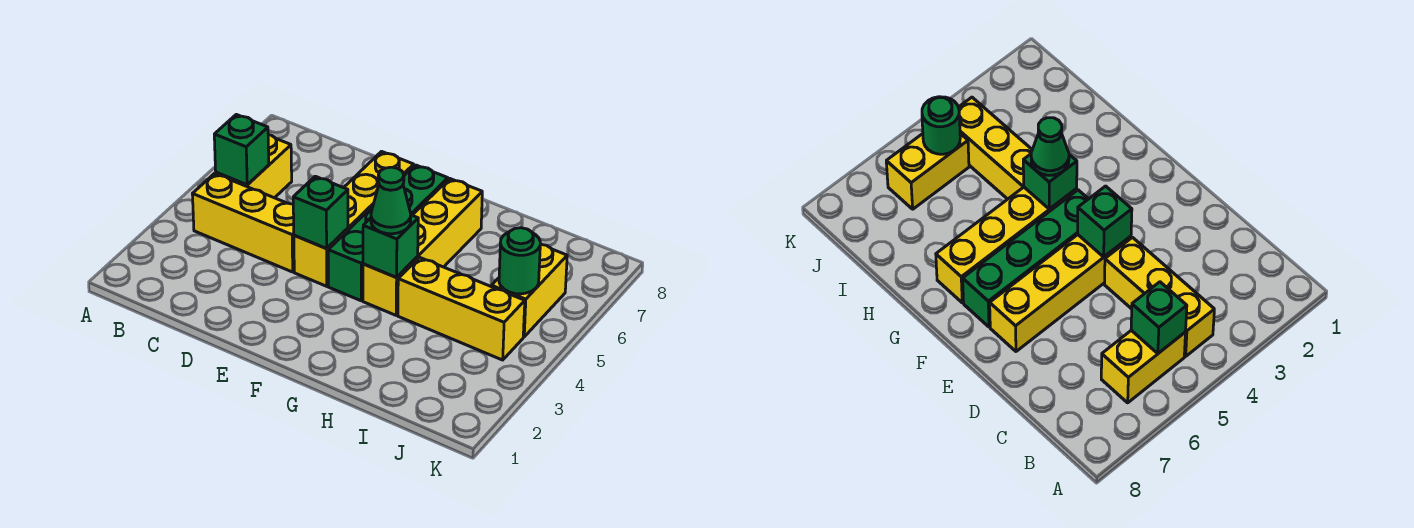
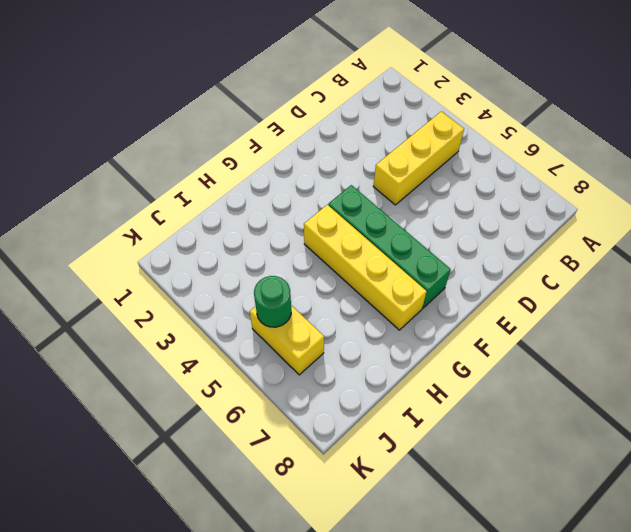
none -> yellow 1x2 brick [216,135,292,198]
none -> yellow 1x4 brick [294,152,414,286]
none -> yellow 1x3 brick [398,257,525,360]

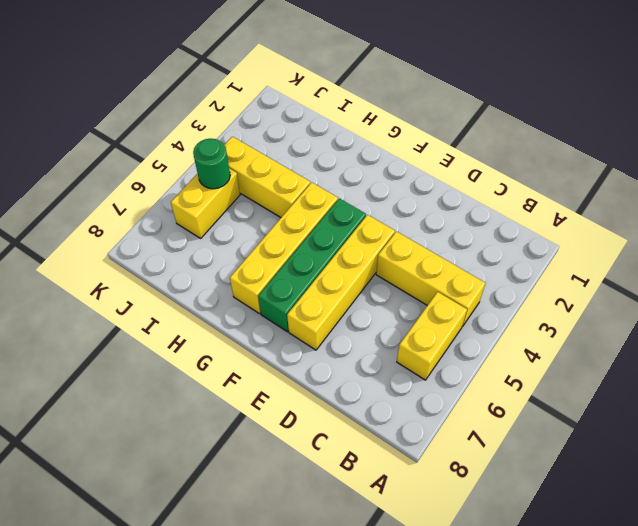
none -> green 1x1 brick [214,114,269,185]
none -> green 1x1 brick [293,176,348,249]
none -> green 1x1 brick [363,215,418,277]

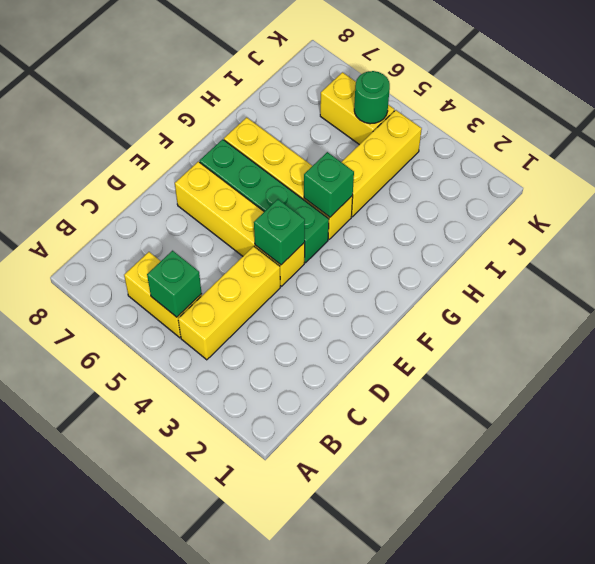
none -> green 1x1 cone [371,167,411,234]

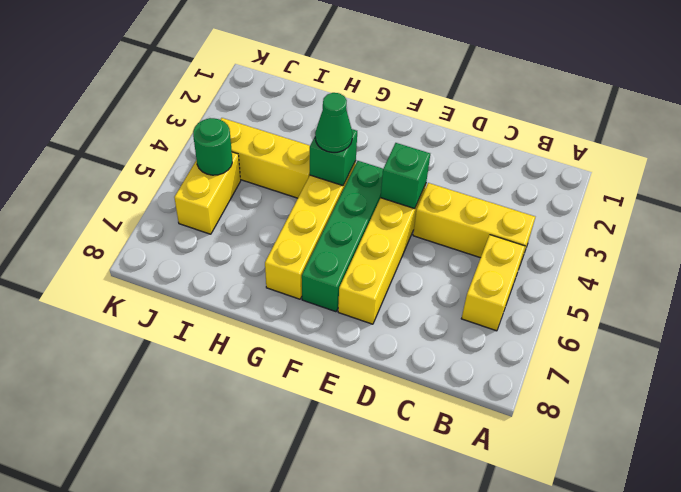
none -> green 1x1 brick [214,114,269,185]

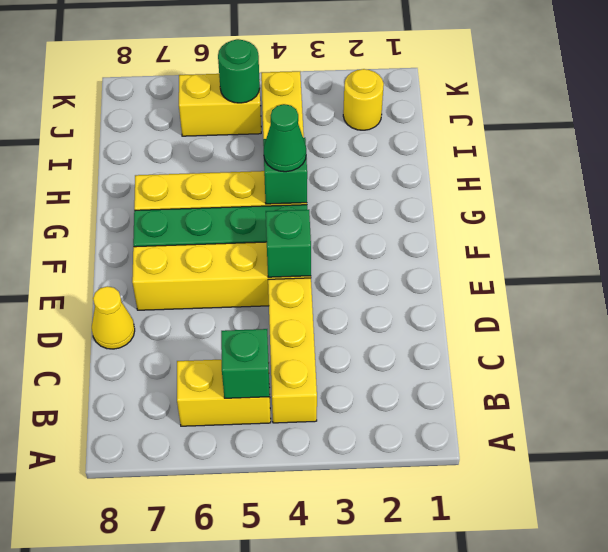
yellow 1x1 cone [92,286,135,349] -> none
yellow 1x1 round brick [343,69,384,130] -> none

